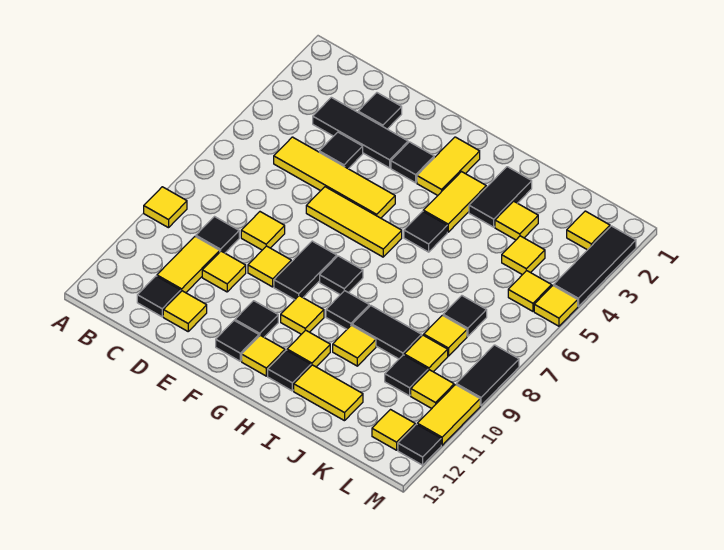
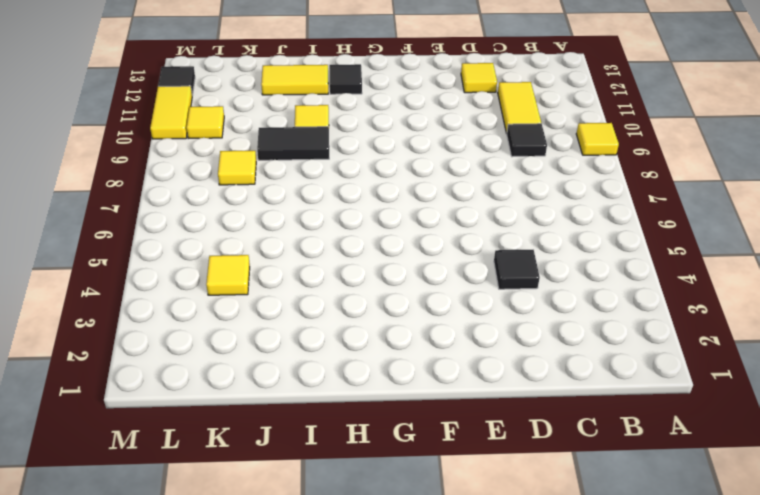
none -> black 1x3 tile [313,97,408,168]
none -> yellow 1x4 tile [274,137,395,218]
none -> black 1x1 tile [137,276,181,317]
none -> black 1x1 tile [358,93,402,129]

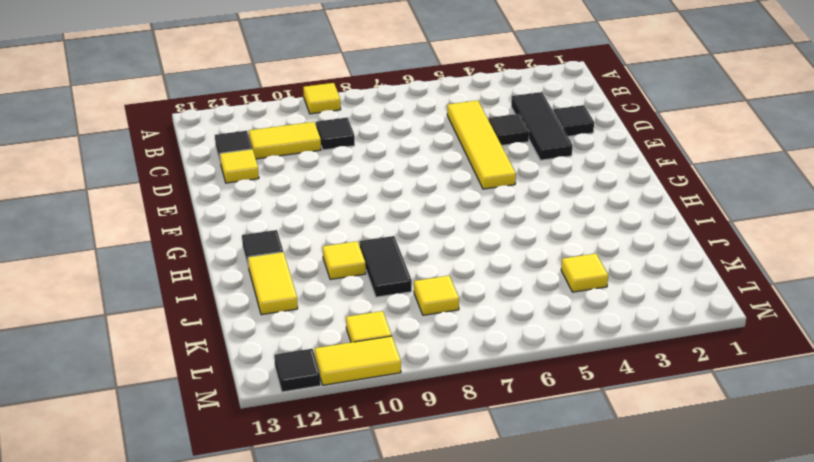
none -> yellow 1x1 tile [241,212,285,250]
none -> yellow 1x1 tile [202,251,246,292]
none -> yellow 1x3 tile [306,187,402,257]
none -> yellow 1x1 tile [248,246,291,287]

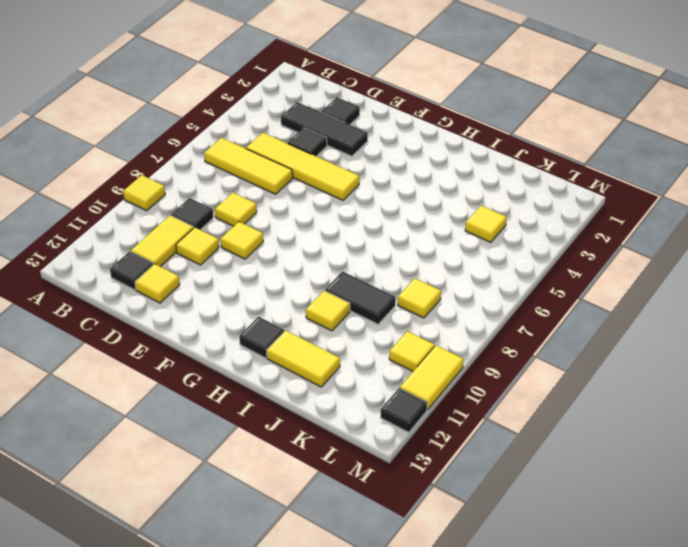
yellow 1x3 tile [204,138,293,194] -> yellow 1x3 tile moved to [306,187,402,257]
none -> black 1x1 tile [391,142,434,183]
none -> black 1x2 tile [274,241,337,300]
none -> black 1x1 tile [235,301,278,337]
none -> black 1x1 tile [216,321,259,361]

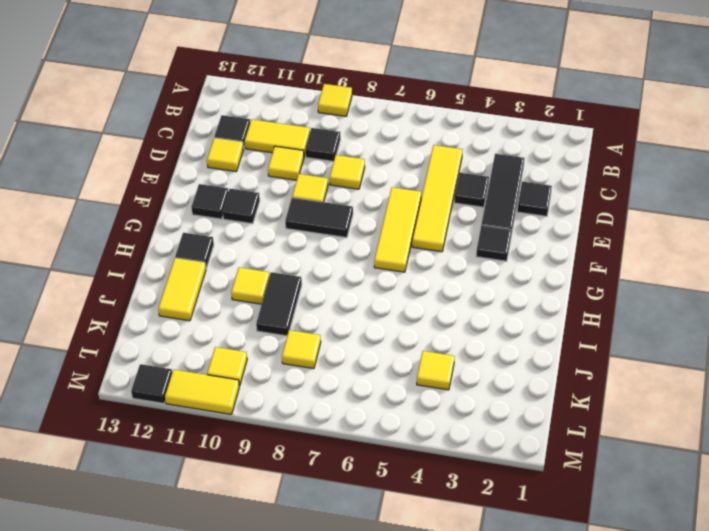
none -> yellow 1x2 tile [417,137,480,195]
none -> black 1x1 tile [320,256,363,295]
none -> yellow 1x1 tile [281,296,324,334]
none -> yellow 1x1 tile [242,335,285,376]

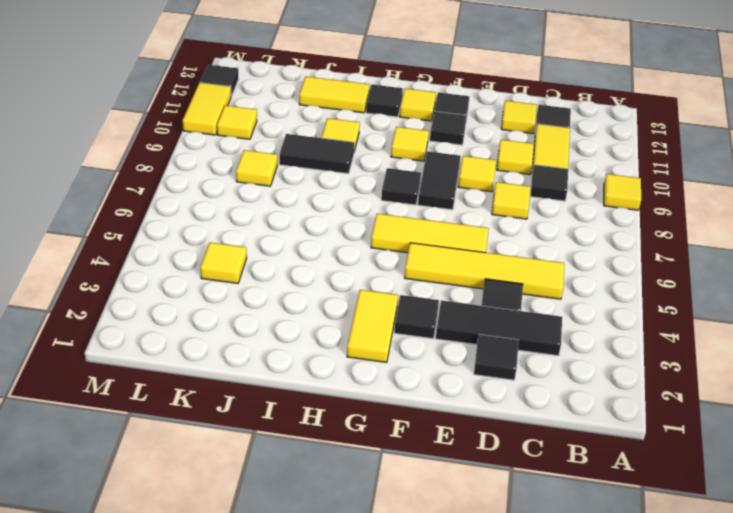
none -> yellow 1x2 tile [423,172,486,232]
none -> black 1x1 tile [404,211,447,252]
none -> black 1x1 tile [326,291,369,329]
none -> yellow 1x1 tile [287,330,330,367]

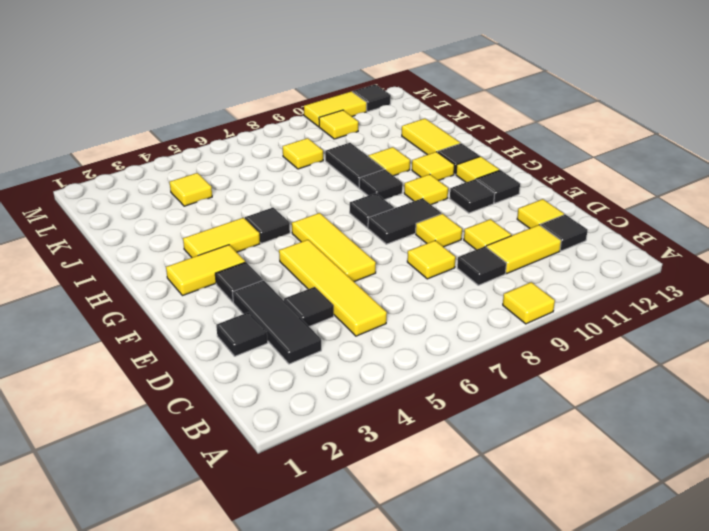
none -> black 1x2 tile [469,167,532,227]
none -> yellow 1x1 tile [495,201,538,240]
none -> black 1x1 tile [443,296,487,336]
none -> yellow 1x1 tile [404,335,448,372]

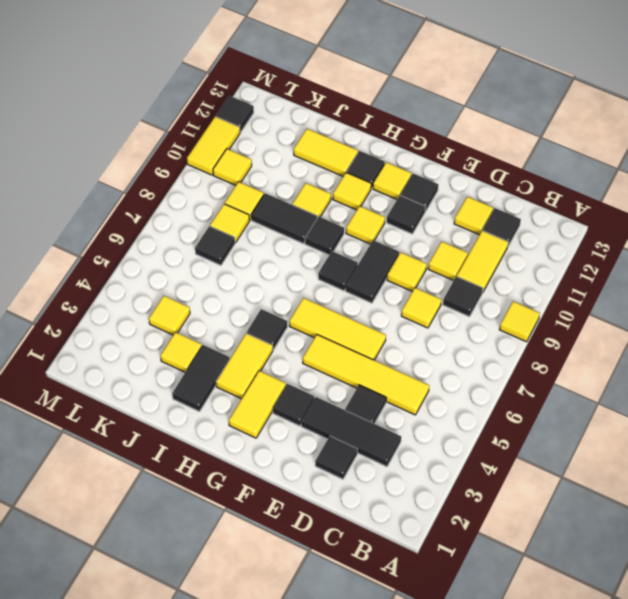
none -> black 1x1 tile [385,355,428,396]
none -> yellow 1x1 tile [567,211,610,250]
none -> yellow 1x1 tile [508,271,552,311]
none -> yellow 1x1 tile [372,410,415,450]

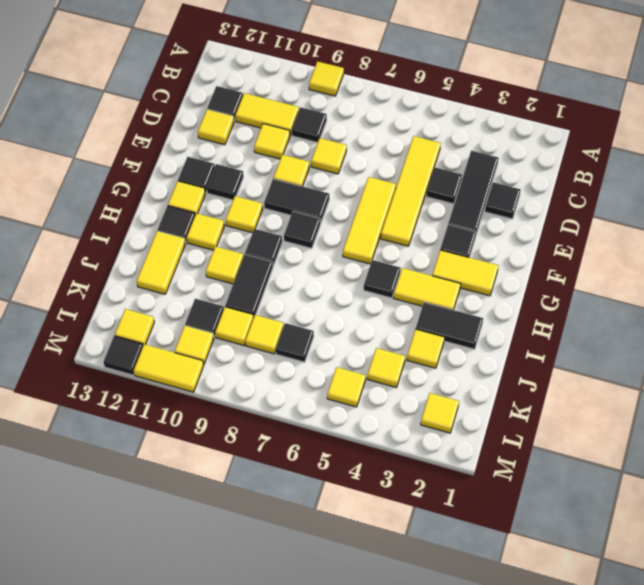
none -> black 1x3 tile [554,226,636,306]
none -> yellow 1x1 tile [534,286,578,326]
none -> black 1x2 tile [456,345,519,405]

